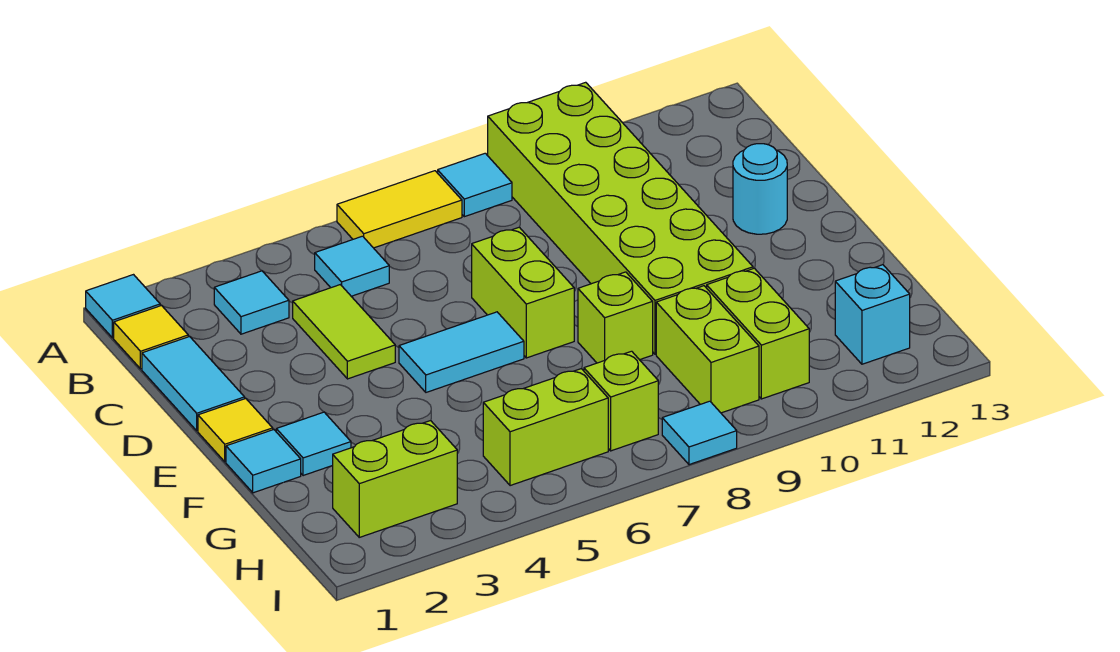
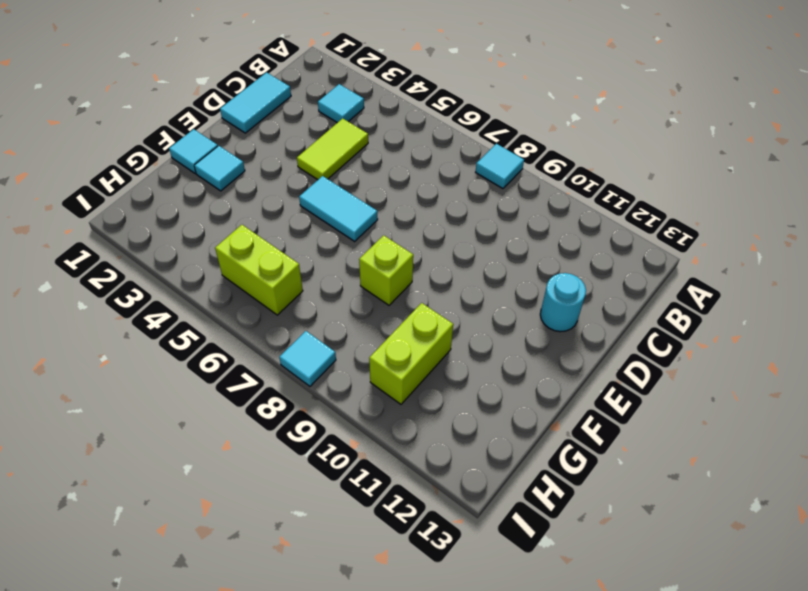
none -> cyan 1x1 tile [86,275,160,338]
none -> yellow 1x2 tile [337,171,462,248]
none -> lime 2x6 brick [488,82,753,354]

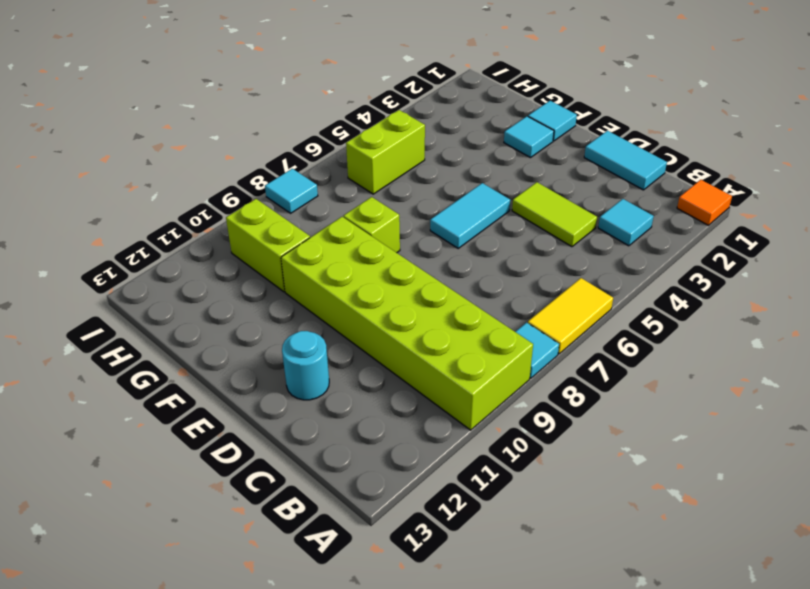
orange 1x1 tile [677,180,732,225] -> cyan 1x1 tile [86,275,160,338]
none -> yellow 1x1 tile [114,305,188,369]
none -> cyan 1x1 tile [315,236,389,296]
none -> lime 1x2 brick [472,227,574,358]

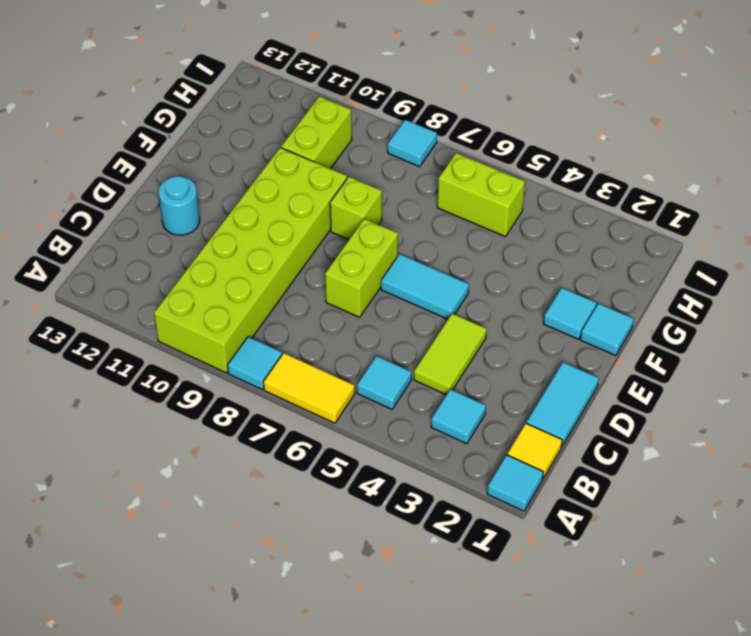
none -> yellow 1x1 tile [198,399,273,462]
none -> lime 1x2 brick [656,286,759,413]
none -> lime 1x2 brick [333,421,457,537]

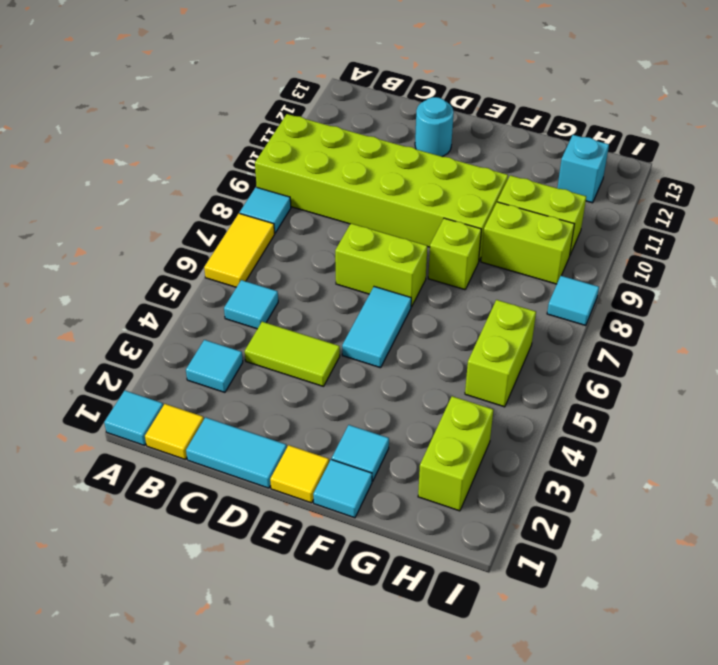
none -> lime 1x1 brick [584,351,658,451]

